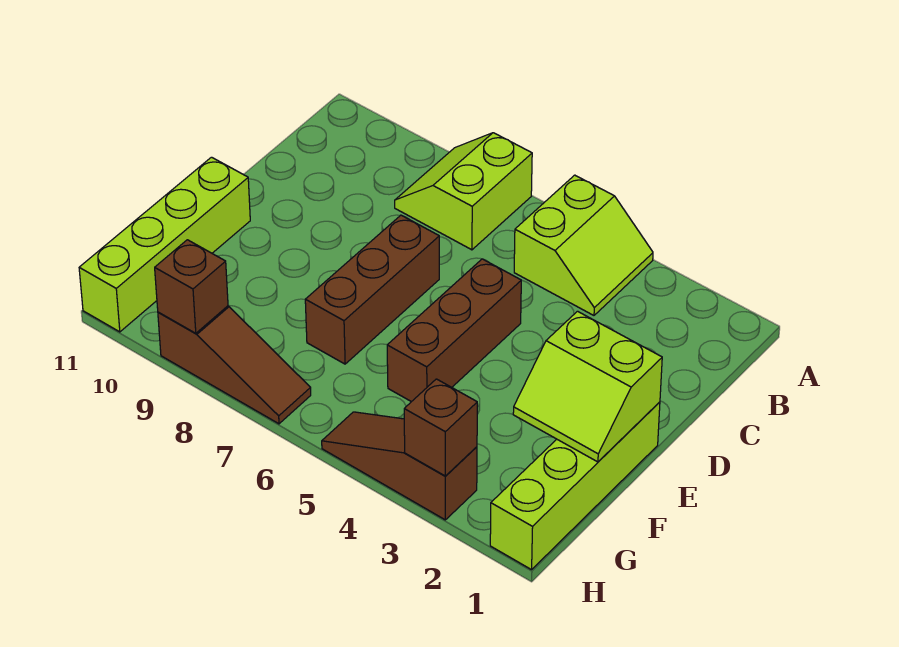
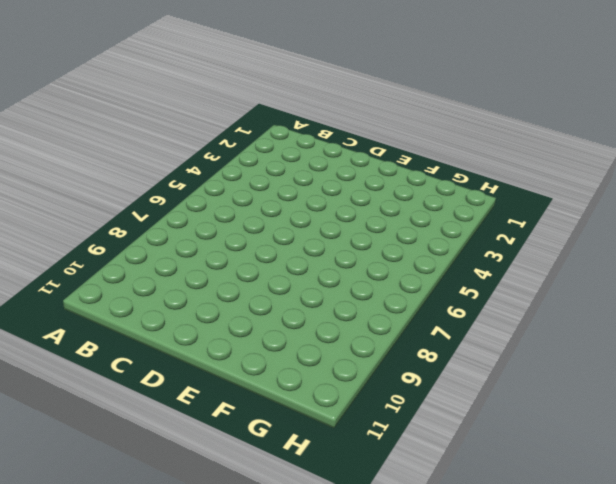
none -> lime 2x2 slope [514,175,653,315]
none -> lime 2x2 slope [395,133,532,250]

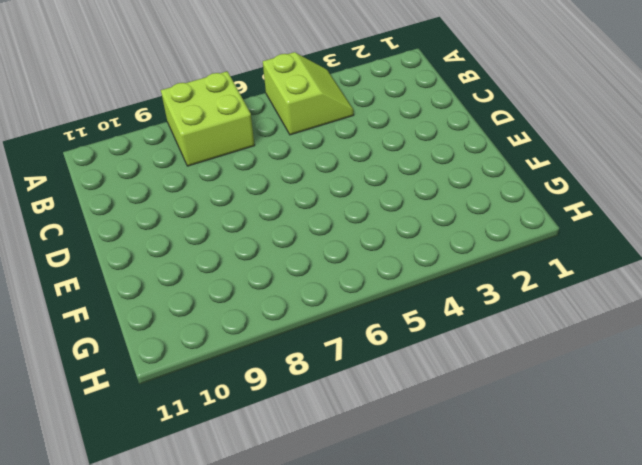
lime 2x2 brick [161,71,255,166] -> lime 2x2 slope [395,133,532,250]
none -> brown 1x3 brick [387,259,521,402]
none -> brown 1x3 brick [305,215,439,364]

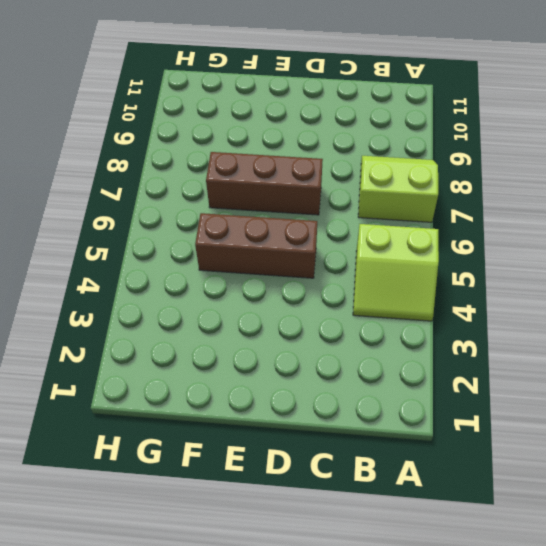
none -> lime 1x4 brick [490,402,660,570]
none -> lime 1x4 brick [79,157,250,332]

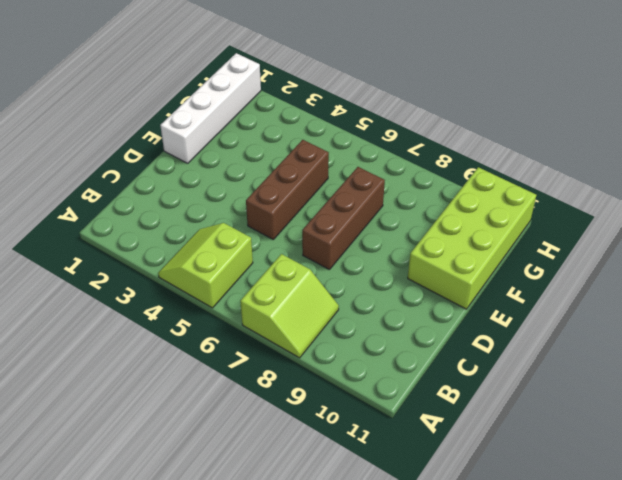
white 1x4 brick [160,53,261,163] -> lime 1x4 brick [490,402,660,570]
lime 2x4 brick [408,167,536,309] -> lime 1x4 brick [79,157,250,332]
none -> brown 1x3 slope [322,412,477,520]
none -> brown 1x3 slope [158,306,311,424]

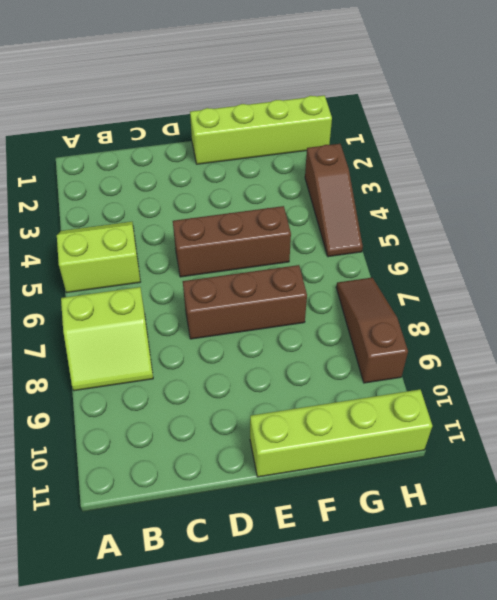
none -> lime 2x2 slope [513,311,662,462]
none -> brown 1x1 brick [404,379,477,476]

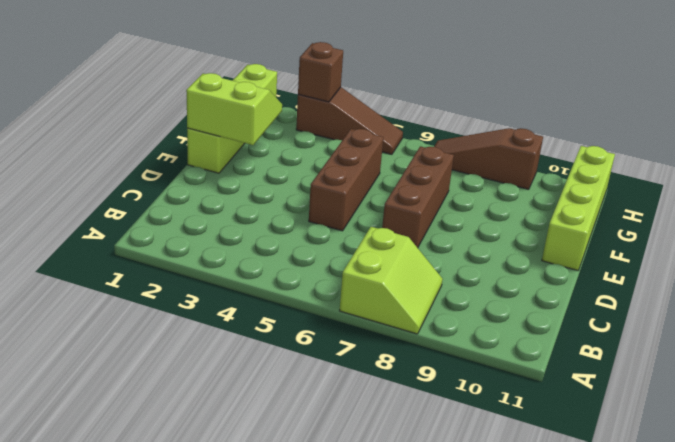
none -> lime 2x2 slope [514,175,653,315]
none -> brown 1x1 brick [155,240,228,333]

